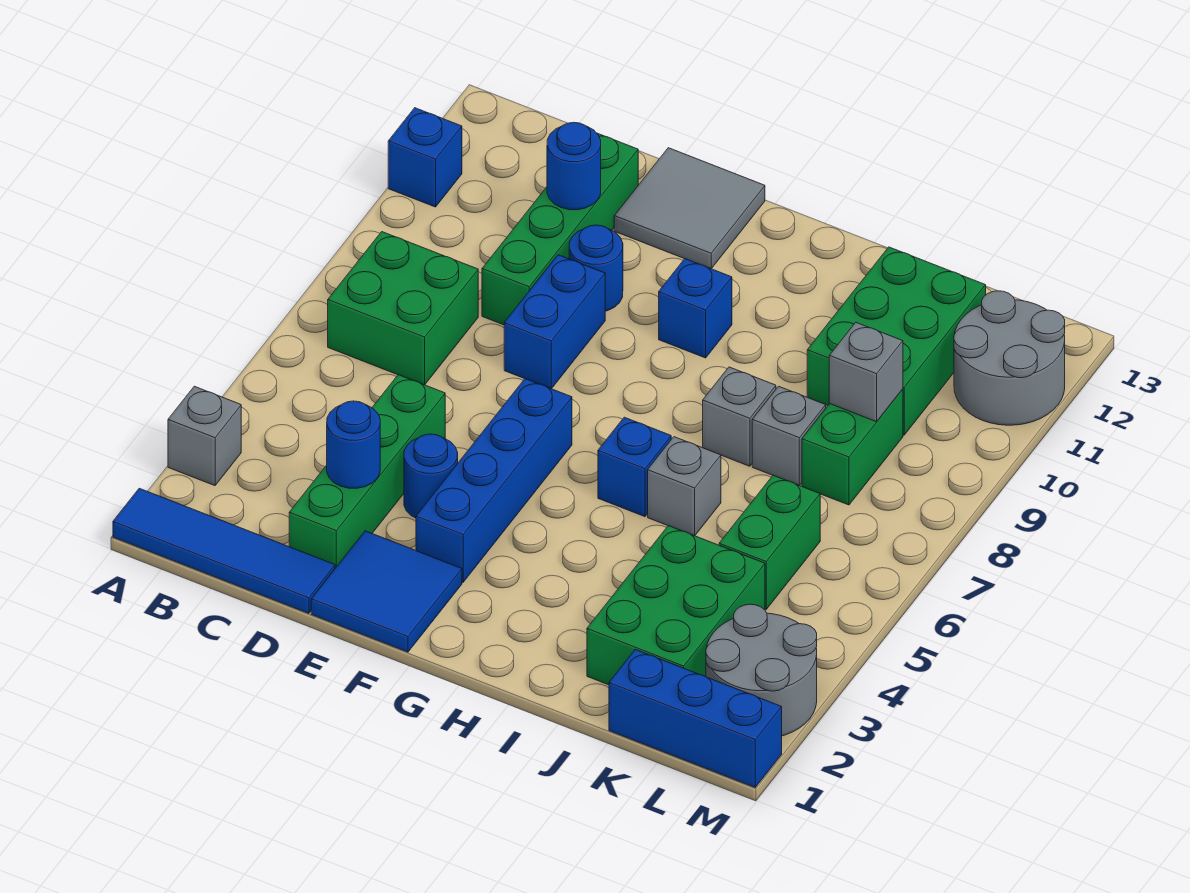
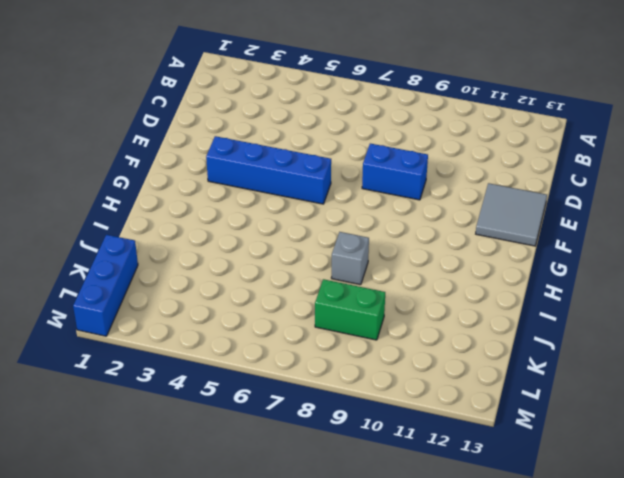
none -> blue 1x4 tile [113,488,335,613]
none -> grey 1x1 brick [168,386,241,486]
none -> blue 1x1 brick [388,108,462,207]

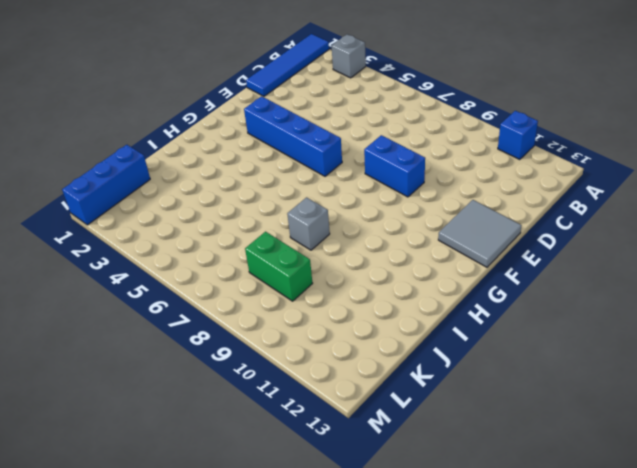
none -> green 2x2 brick [328,232,478,385]
none -> green 1x4 brick [289,375,445,568]
none -> green 1x4 brick [482,133,638,325]

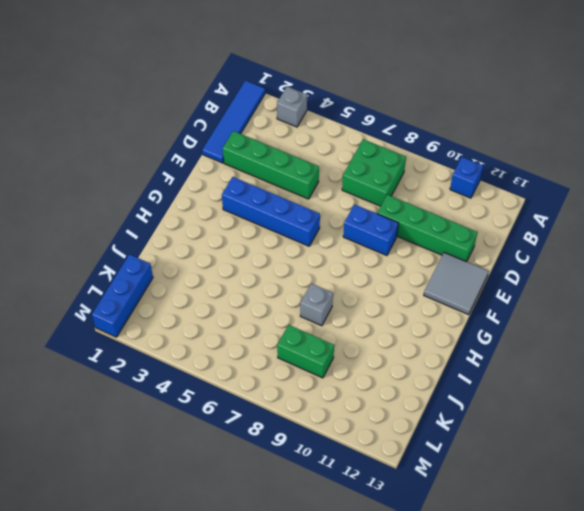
none -> blue 2x2 tile [311,531,462,652]
none -> blue 1x1 round brick [404,434,458,518]
none -> blue 1x1 round brick [569,225,623,311]

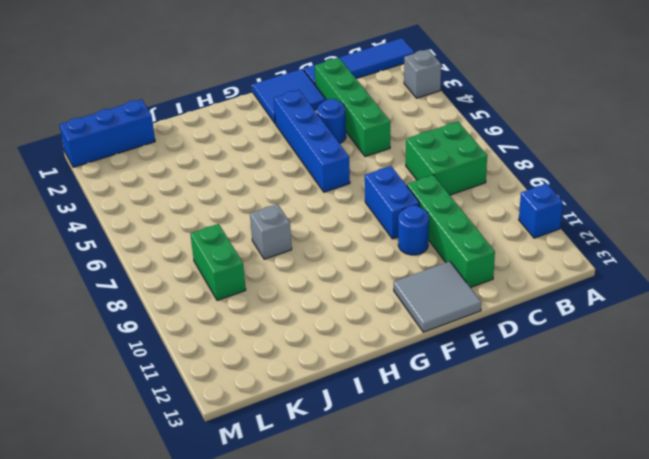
none -> blue 1x1 brick [659,259,732,358]
none -> blue 1x1 brick [598,417,671,517]
none -> grey 1x1 brick [648,437,721,536]

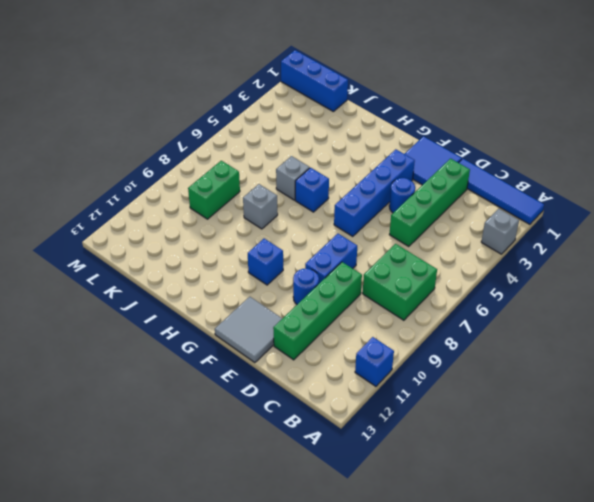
none -> green 2x3 brick [587,526,765,685]
none -> grey 1x1 brick [752,386,826,485]
none -> green 2x3 brick [807,247,986,435]

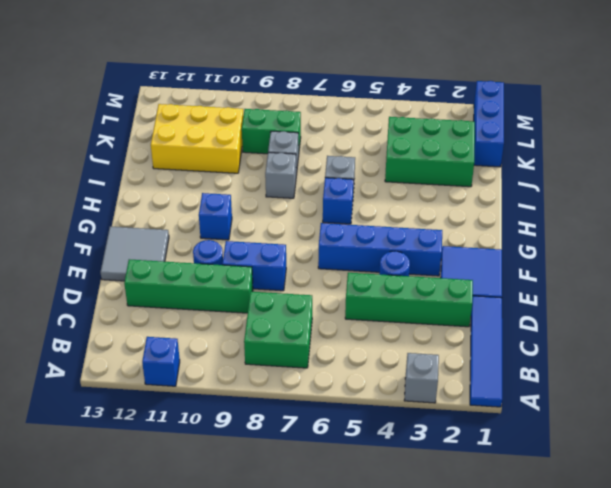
yellow 2x3 brick [151,104,243,173] -> green 2x3 brick [807,247,986,435]
none -> green 1x2 brick [719,475,820,609]
none -> grey 2x2 round brick [706,604,817,736]
none -> grey 2x2 round brick [954,291,1065,425]

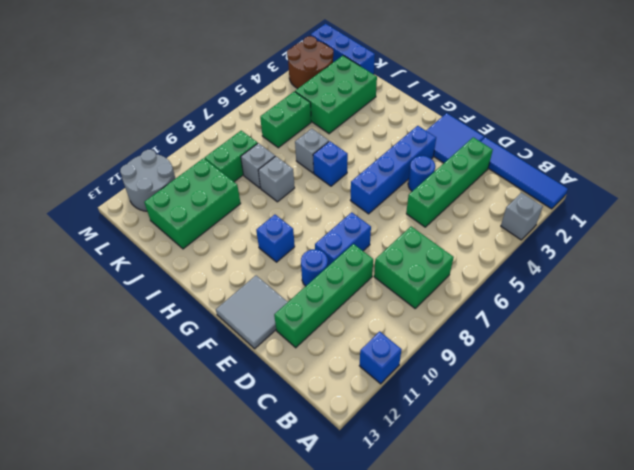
brown 2x2 round brick [287,36,333,89] -> grey 2x2 round brick [706,604,817,736]
none -> blue 1x1 round brick [327,401,380,488]
none -> blue 1x1 round brick [547,122,601,210]
none -> grey 1x1 brick [829,322,903,422]

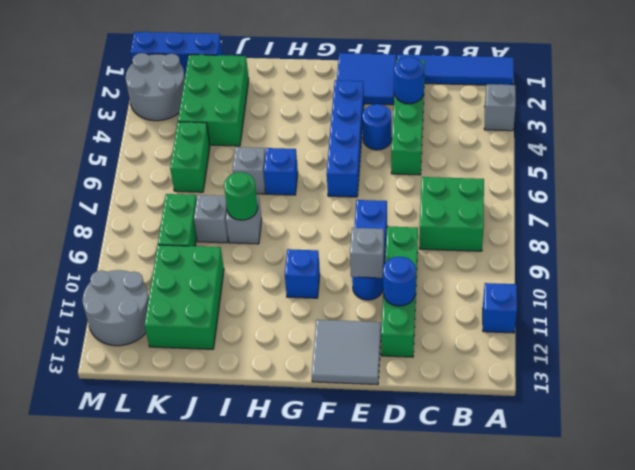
grey 1x1 brick [350,228,384,278] -> grey 1x1 brick moved to [829,322,903,422]
green 1x1 round brick [224,172,258,220] -> none

